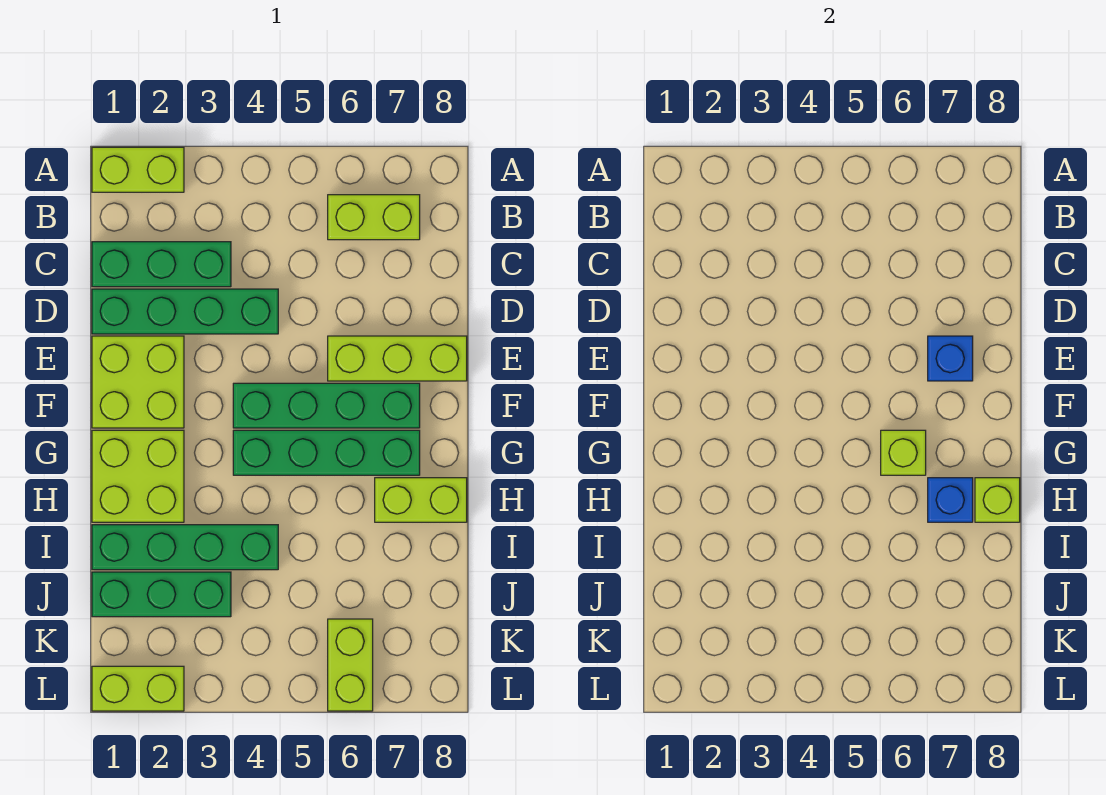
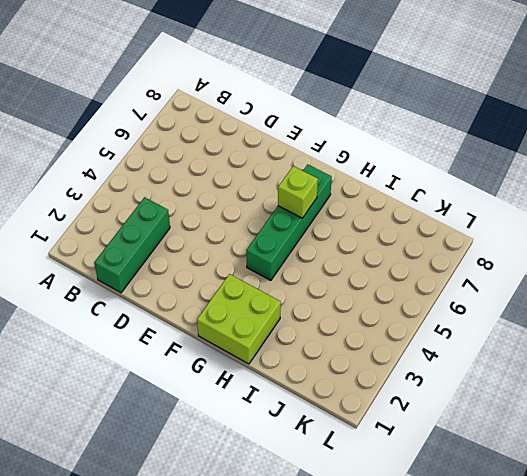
none -> lime 1x2 brick [92,147,184,192]
none -> lime 1x2 brick [328,195,420,240]
none -> green 1x4 brick [92,289,278,334]

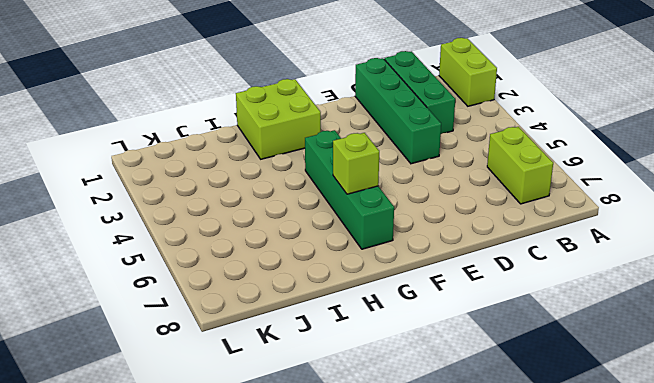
none -> lime 2x2 brick [92,336,184,428]
none -> lime 1x3 brick [328,336,467,381]
none -> green 1x4 brick [233,383,420,428]

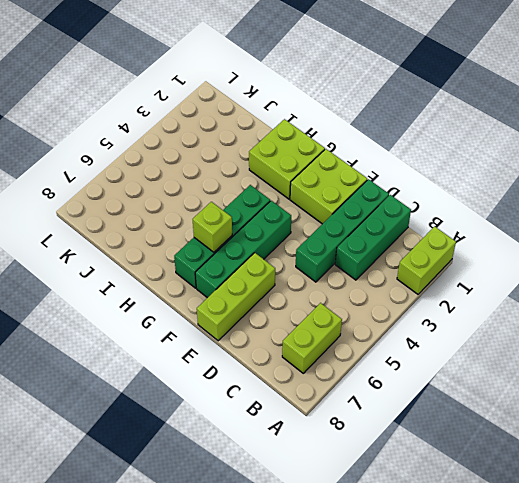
none -> lime 1x2 brick [375,478,467,522]
none -> green 1x4 brick [92,525,278,570]
none -> green 1x3 brick [92,572,231,617]

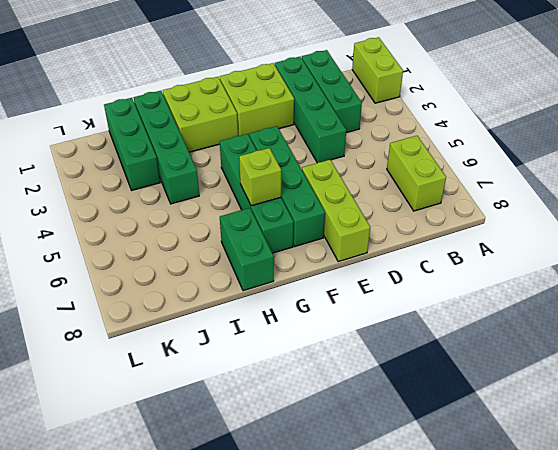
green 1x2 brick [220,208,274,291] -> lime 1x2 brick [375,478,467,522]
none -> lime 1x2 brick [328,619,373,711]
none -> lime 1x2 brick [92,666,184,711]
none -> blue 1x1 brick [928,336,973,381]

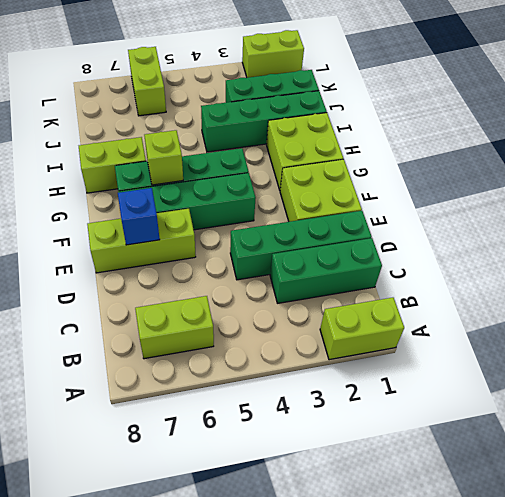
none -> blue 1x1 brick [928,478,973,522]
none -> lime 1x1 brick [975,478,1020,522]

